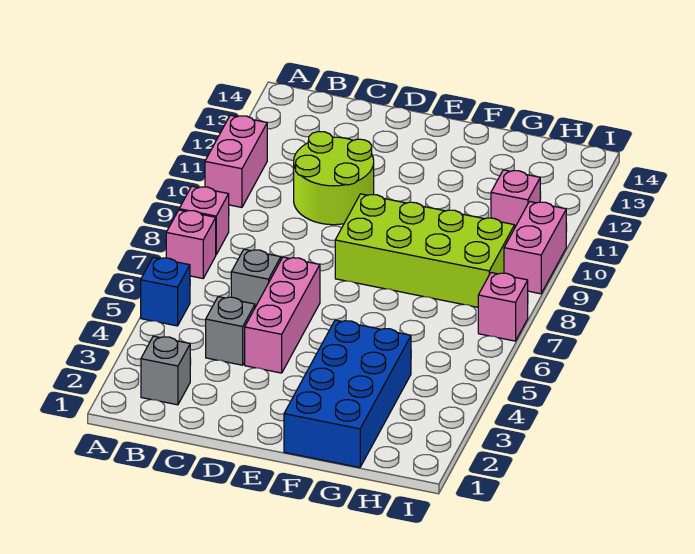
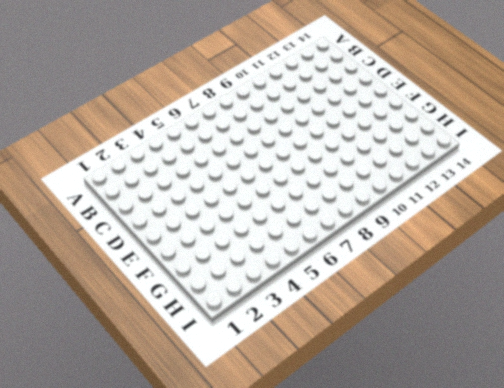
none -> blue 1x1 brick [141,257,190,326]
none -> pink 1x1 brick [166,210,216,278]
none -> pink 1x1 brick [179,186,229,254]

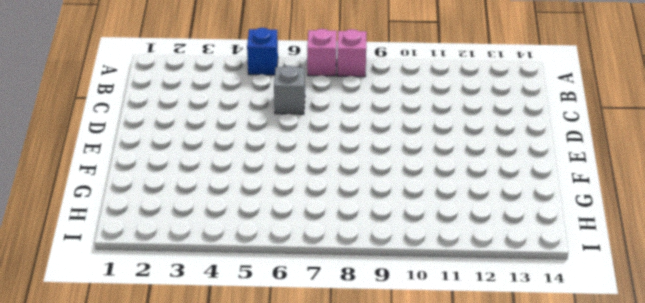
none -> pink 1x2 brick [205,115,267,207]
none -> grey 1x1 brick [141,336,190,405]
none -> grey 1x1 brick [206,297,255,365]

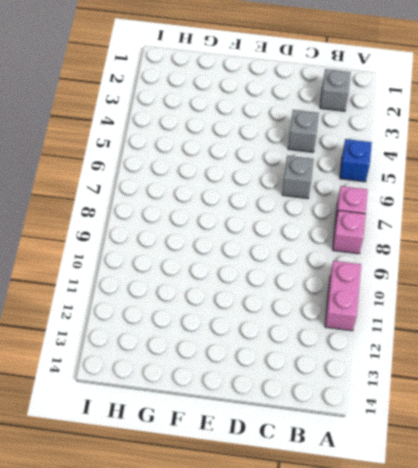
none -> lime 2x2 round brick [294,132,374,225]
none -> pink 1x3 brick [245,257,320,373]
none -> lime 2x4 brick [335,194,515,307]

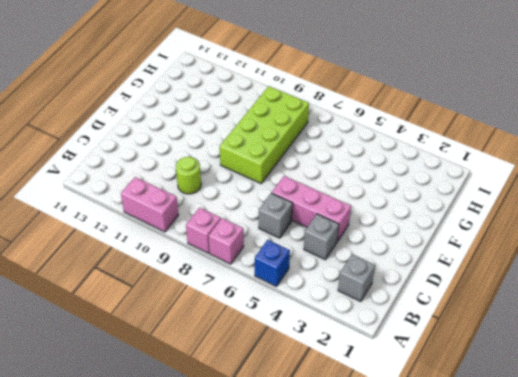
lime 1x1 round brick [176,157,201,194] -> lime 2x2 round brick [294,132,374,225]
none -> blue 2x4 brick [284,320,411,468]
none -> pink 1x1 brick [491,170,540,227]
none -> pink 1x1 brick [478,273,528,341]

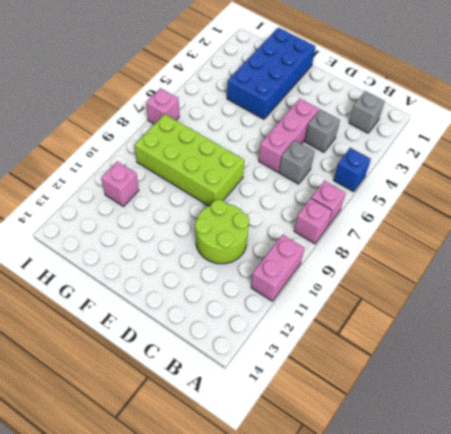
none -> pink 1x2 brick [504,202,566,294]

